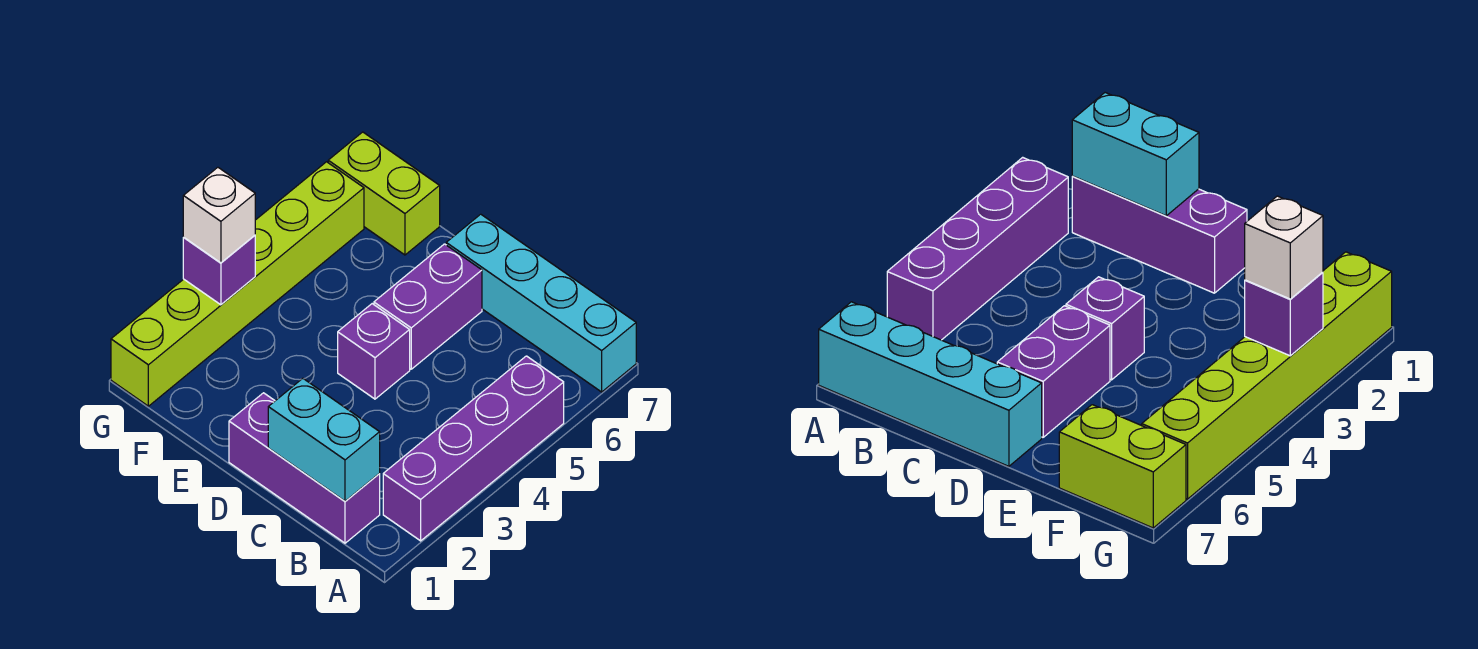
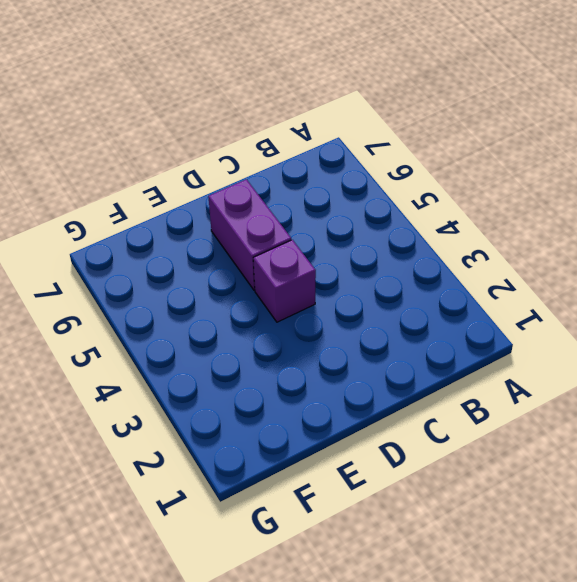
none -> purple 1x4 brick [383,356,564,541]
none -> cyan 1x4 brick [446,214,636,392]

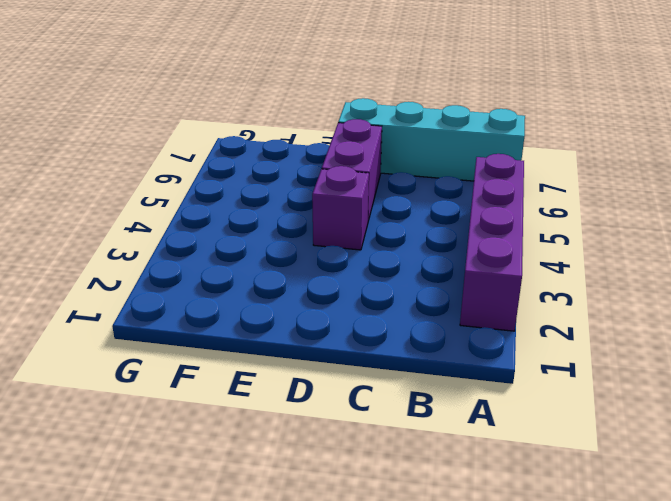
none -> purple 1x3 brick [229,393,380,543]
none -> lime 1x2 brick [328,132,440,255]

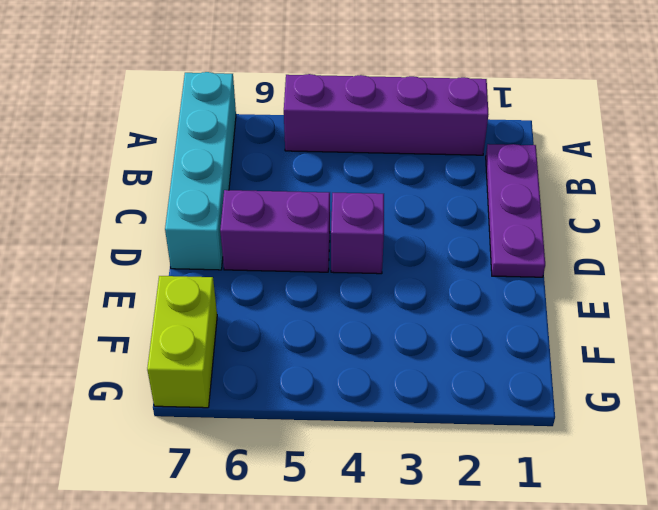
purple 1x3 plate [486,144,545,277] -> purple 1x3 brick [229,393,380,543]
none -> lime 1x6 brick [111,162,364,406]
none -> cyan 1x2 brick [268,378,380,501]

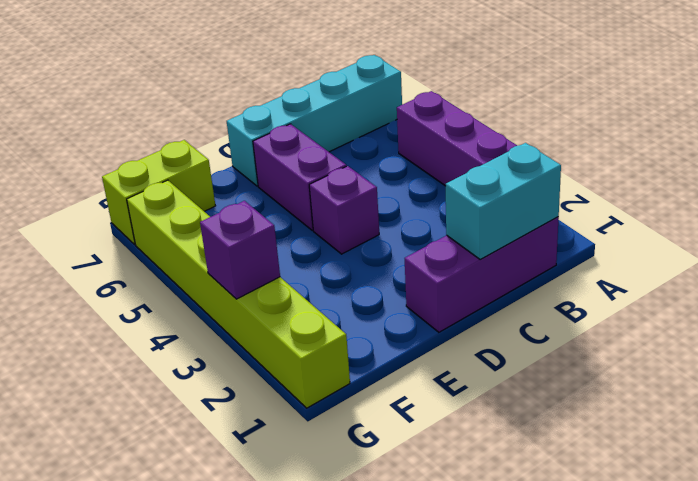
none -> white 1x1 brick [183,167,255,263]

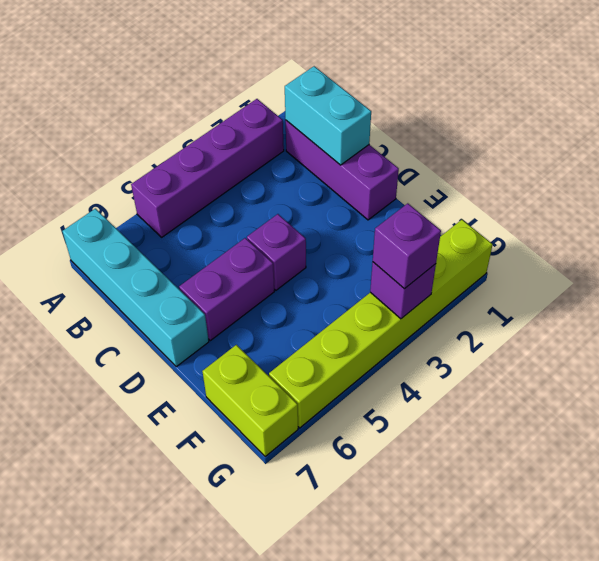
purple 1x1 brick [373,203,441,289] -> white 1x1 brick [183,167,255,263]

